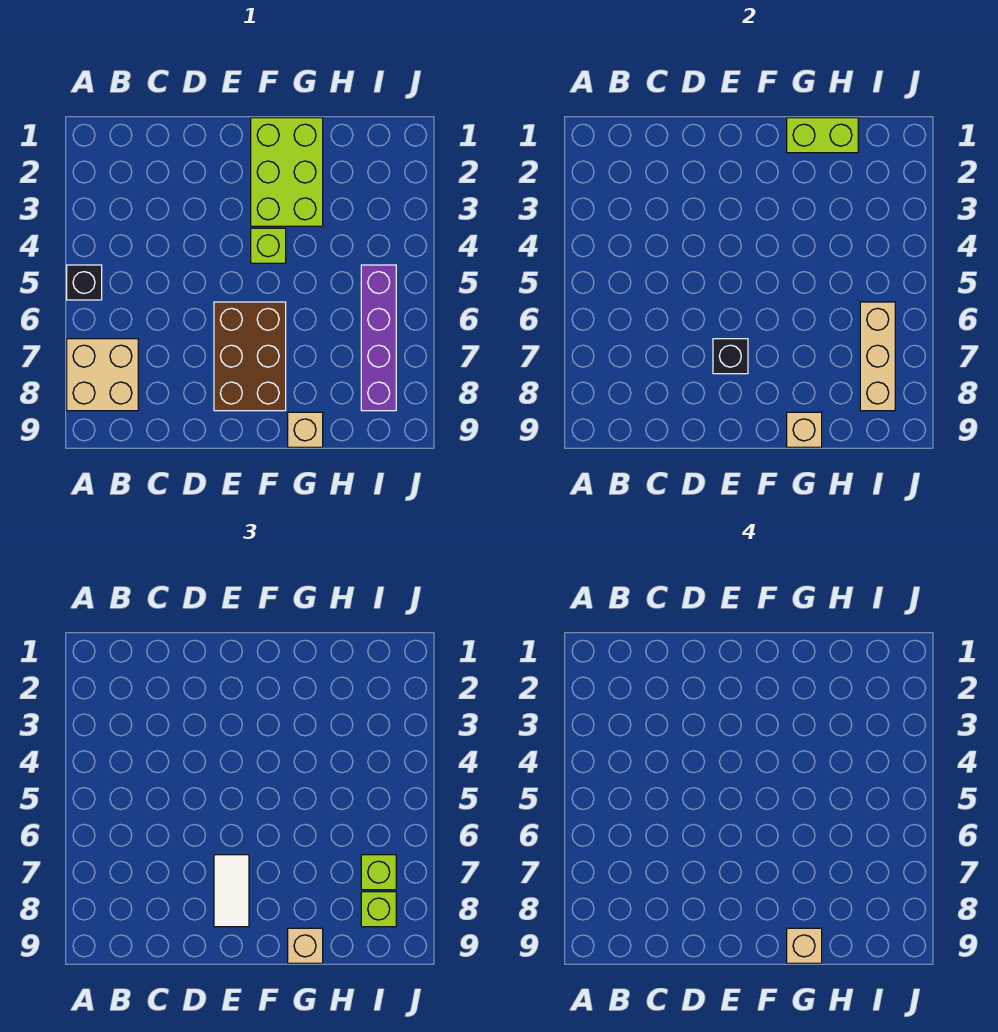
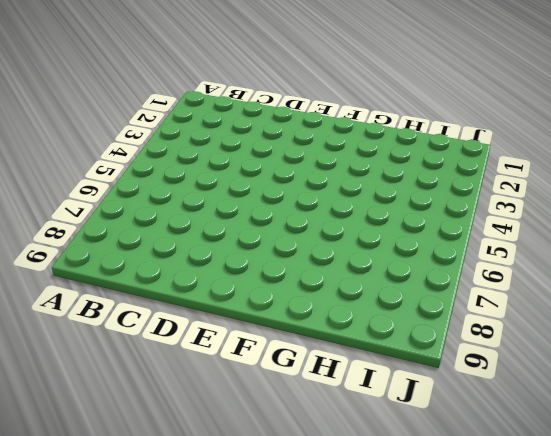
none -> black 1x1 brick [67,265,102,300]
none -> tan 2x2 brick [67,339,138,411]
none -> brown 2x3 brick [214,302,286,411]

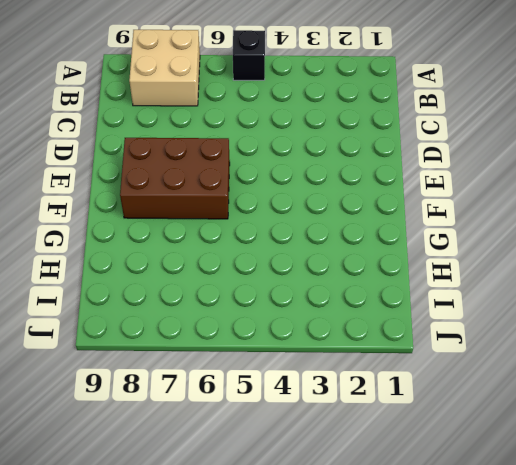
none -> lime 2x3 brick [251,118,323,226]
none -> lime 1x1 brick [251,228,286,263]
none -> tan 1x1 brick [288,412,323,447]

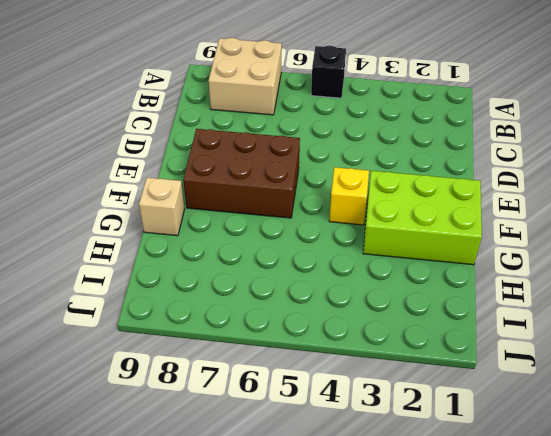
yellow 1x1 brick [329,167,369,225] -> lime 1x1 brick [251,228,286,263]
none -> purple 1x4 brick [361,265,396,411]
none -> black 1x1 brick [713,339,748,374]
none -> lime 1x2 brick [787,118,858,153]

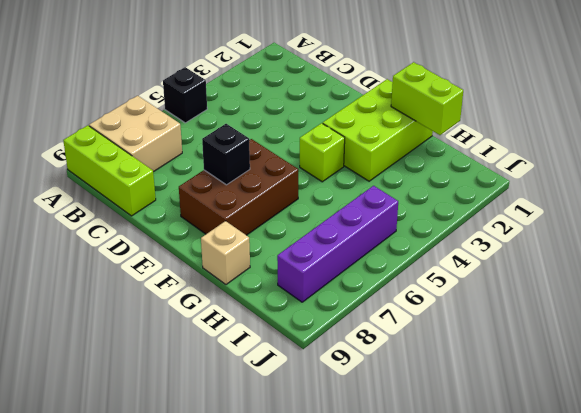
lime 1x3 brick [63,125,156,216] -> none
none -> tan 1x1 brick [787,412,822,447]
none -> tan 1x3 brick [860,302,895,411]
none -> white 1x2 tile [214,855,249,927]

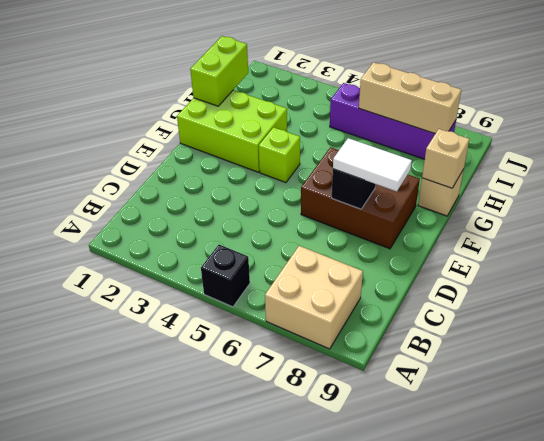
none -> tan 1x1 brick [288,928,323,963]
none -> lime 1x1 brick [361,855,396,890]
none -> lime 1x1 brick [361,892,396,927]

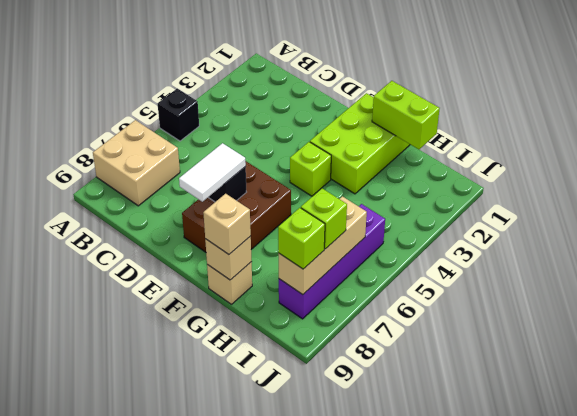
none -> tan 1x1 brick [787,928,822,963]

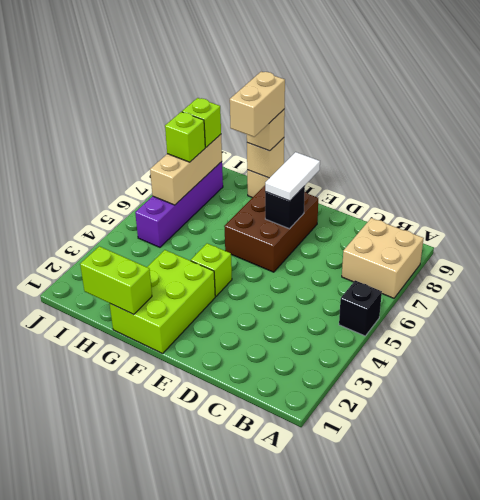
tan 1x2 brick [230,72,285,137] -> tan 1x1 brick [787,928,822,963]

